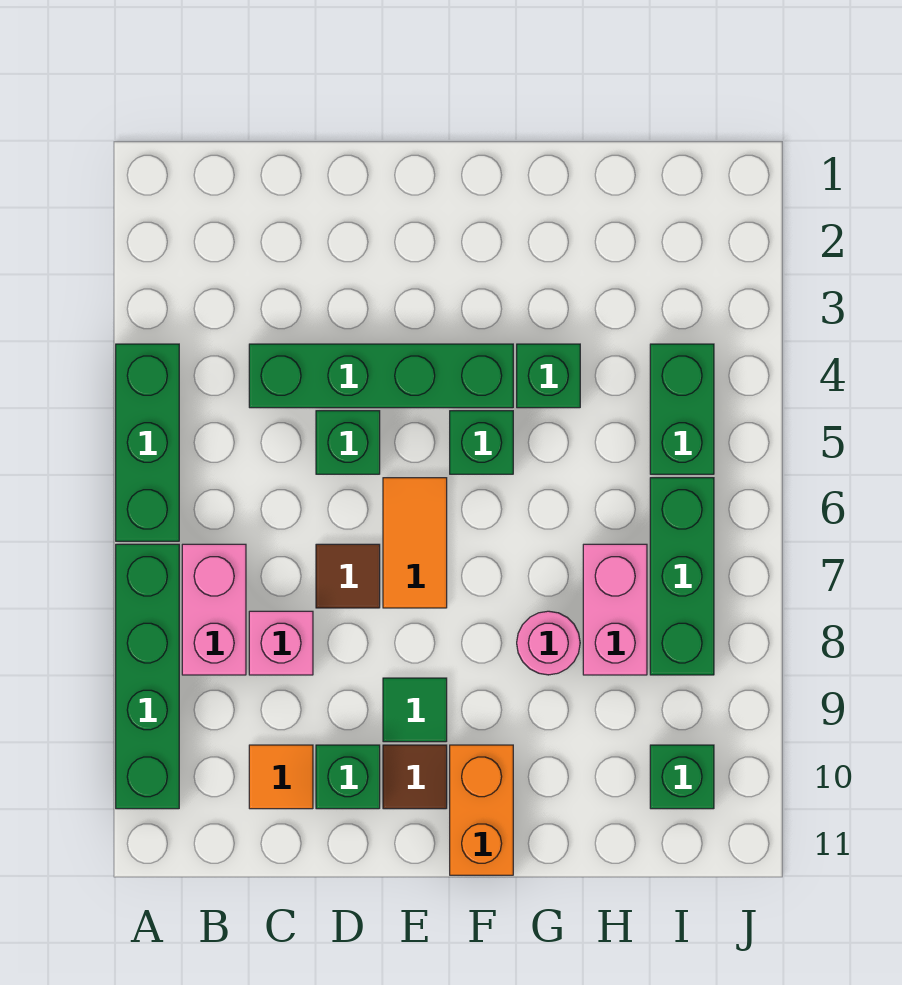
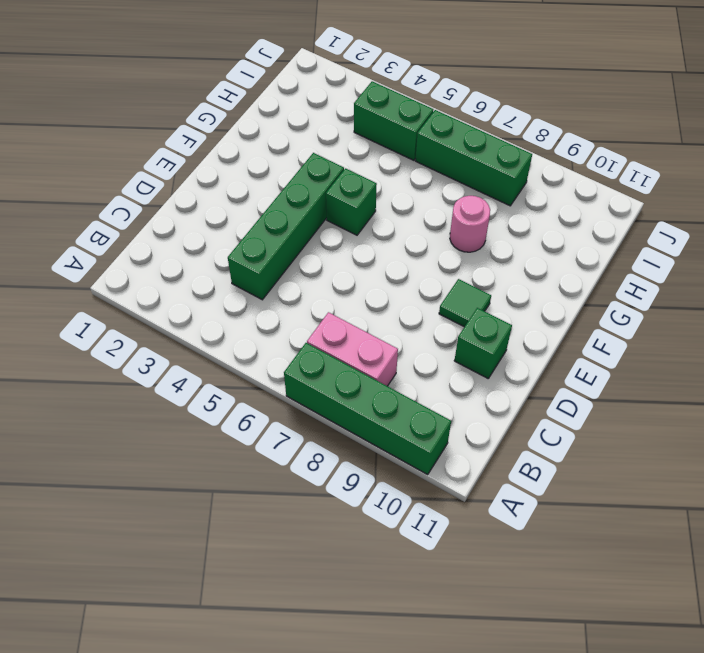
none -> green 1x3 brick [116,344,179,541]
none -> pink 1x1 brick [249,611,313,675]
none -> orange 1x1 tile [249,745,313,809]

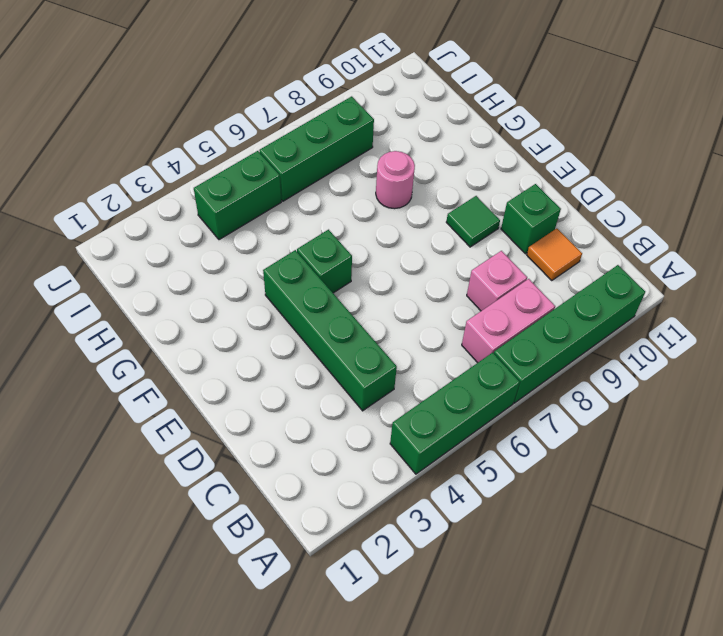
none -> green 1x1 brick [316,411,380,474]
none -> brown 1x1 tile [316,544,380,608]
none -> orange 1x2 tile [383,478,447,608]

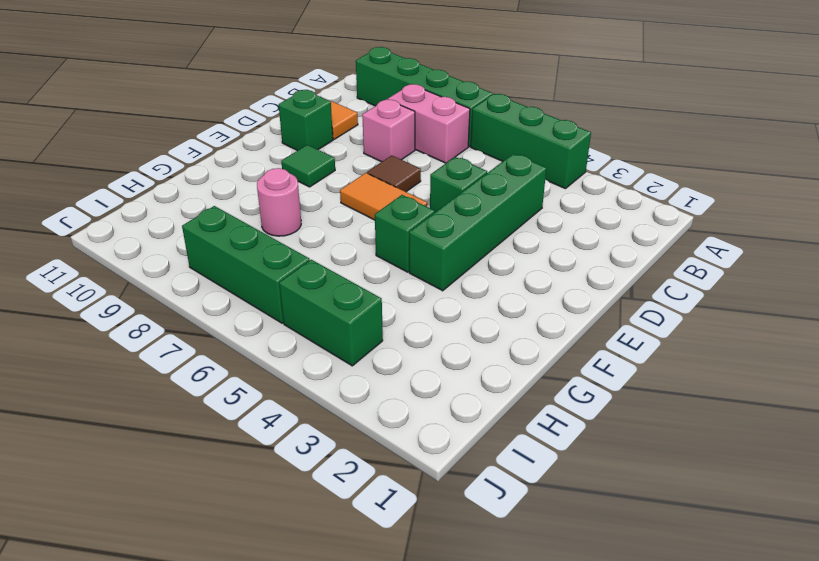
none -> brown 1x1 tile [383,745,447,809]
none -> orange 1x2 brick [450,745,513,875]
none -> green 1x1 brick [517,344,580,408]

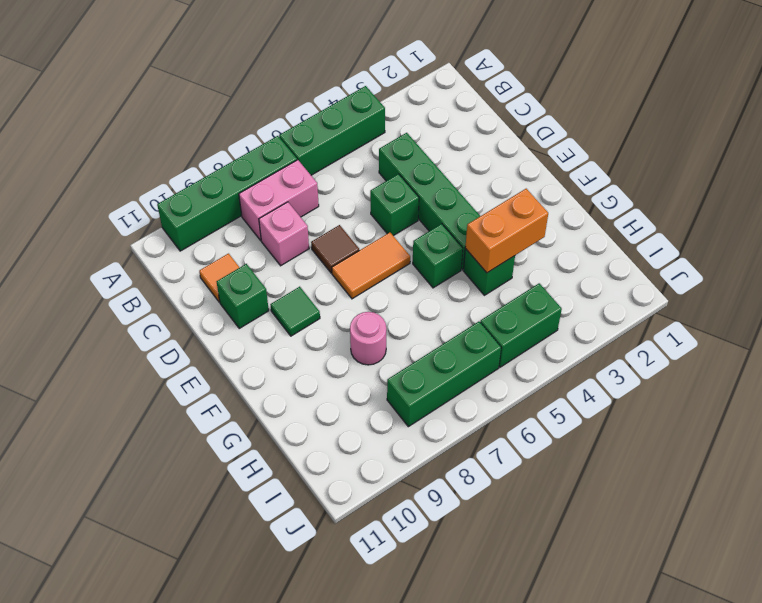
orange 1x2 brick [465,189,548,273] -> orange 1x2 brick moved to [450,745,513,875]
none -> brown 1x1 tile [383,745,447,809]
none -> pink 1x2 brick [583,544,647,675]
none -> green 1x1 brick [650,745,714,809]

